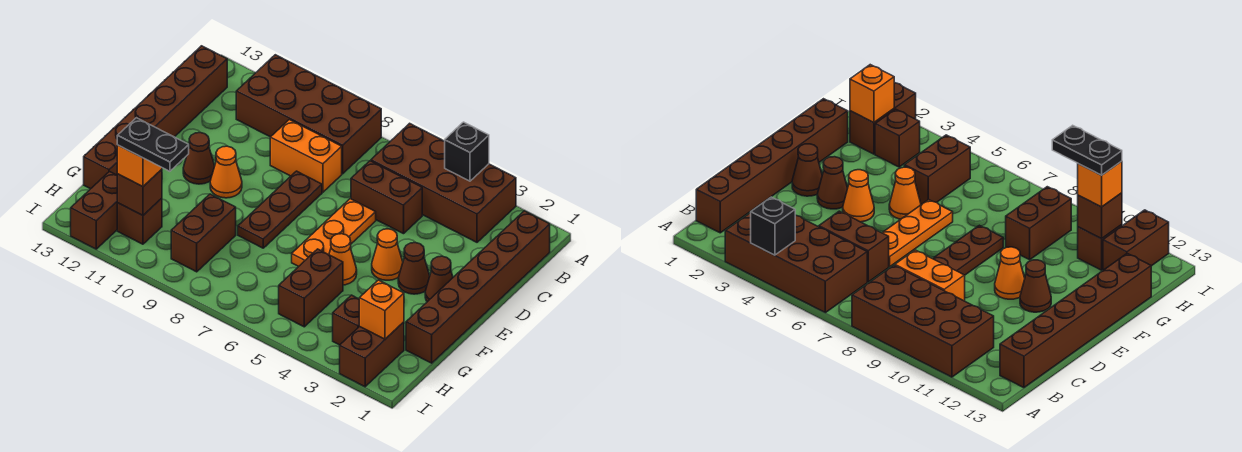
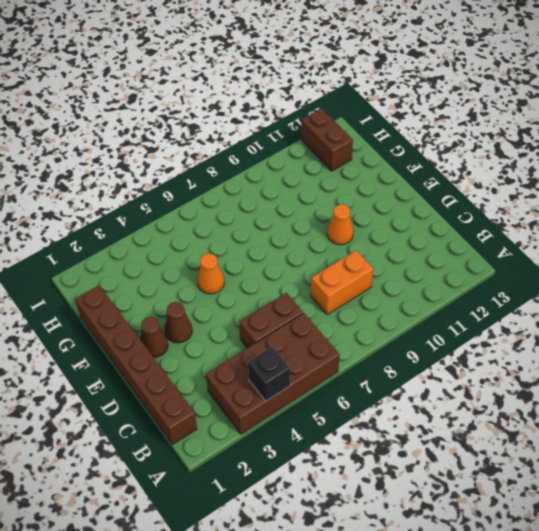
none -> brown 2x4 brick [236,55,381,174]
none -> brown 1x6 brick [84,46,227,189]
none -> orange 1x3 plate [292,199,376,266]

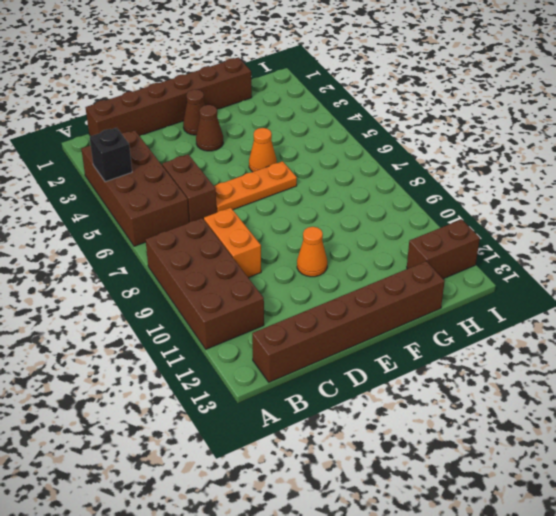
none -> brown 1x3 plate [238,171,322,248]
none -> orange 1x1 cone [372,229,403,280]
none -> brown 1x1 cone [183,133,215,184]

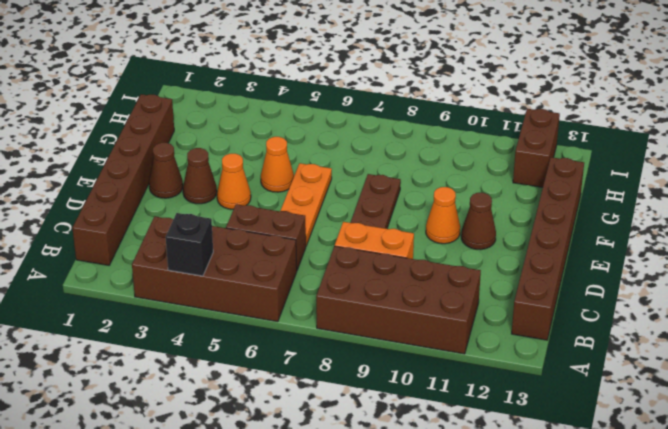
none -> brown 1x2 brick [279,249,343,327]
none -> brown 1x2 brick [171,194,236,272]
none -> brown 1x2 brick [340,322,404,387]

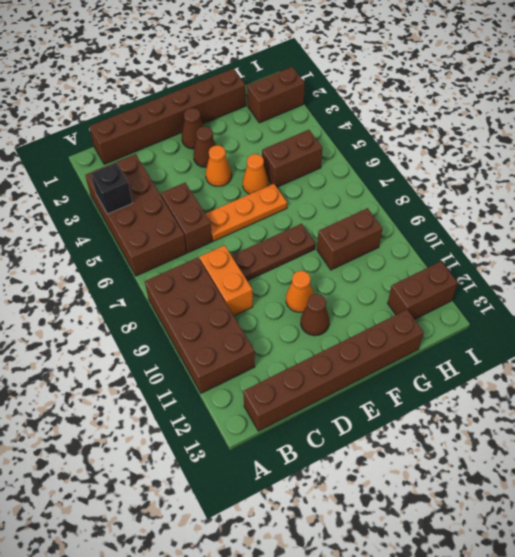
none -> brown 1x1 brick [333,295,360,345]
none -> brown 1x1 brick [117,198,162,244]
none -> orange 1x1 brick [359,280,404,339]

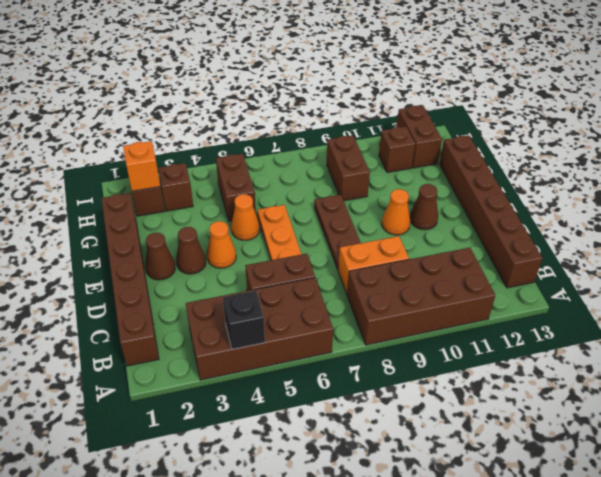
none -> brown 1x1 brick [117,169,162,216]
none -> orange 1x1 brick [117,145,162,187]
none -> black 1x2 plate [117,118,189,171]

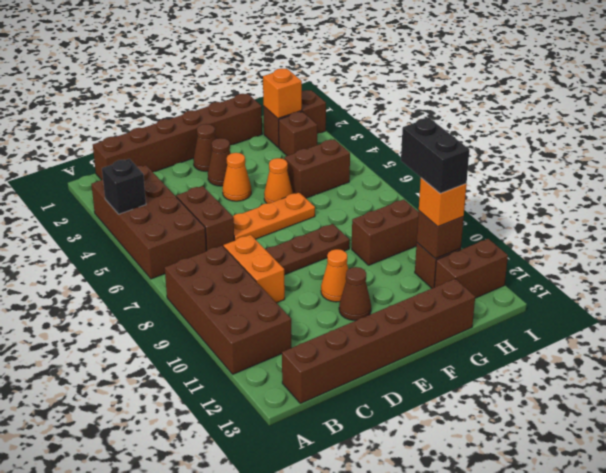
black 1x2 brick [401,118,470,193] -> black 1x2 plate [117,118,189,171]

